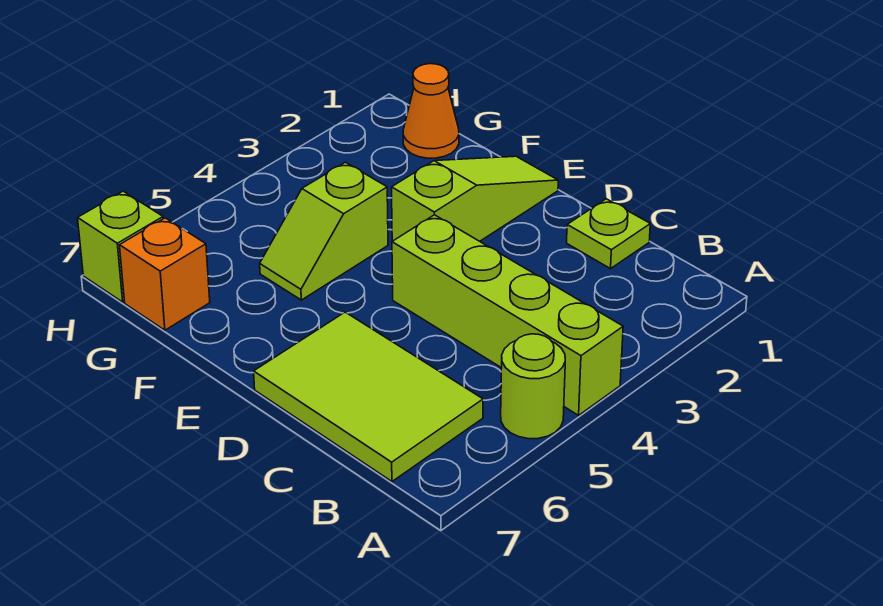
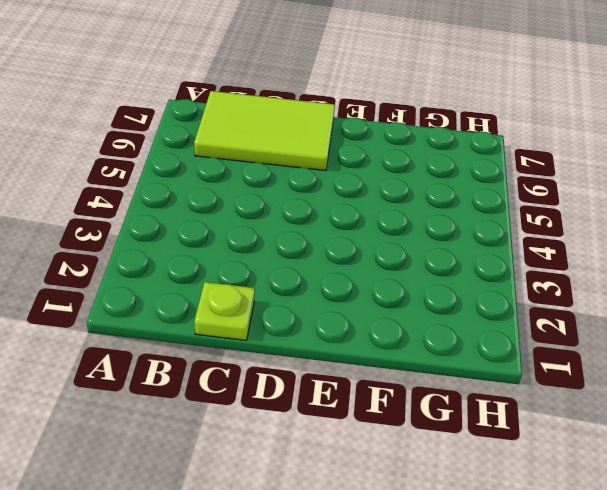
none -> lime 1x4 brick [392,215,623,415]
none -> lime 1x1 round brick [501,334,565,439]

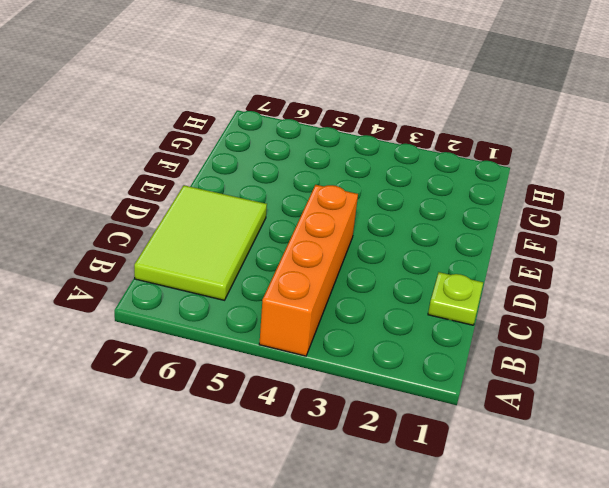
orange 1x4 brick [259,185,358,356] -> lime 1x4 brick [392,215,623,415]
none -> lime 1x1 round brick [501,334,565,439]
none -> lime 1x3 slope [392,156,558,241]

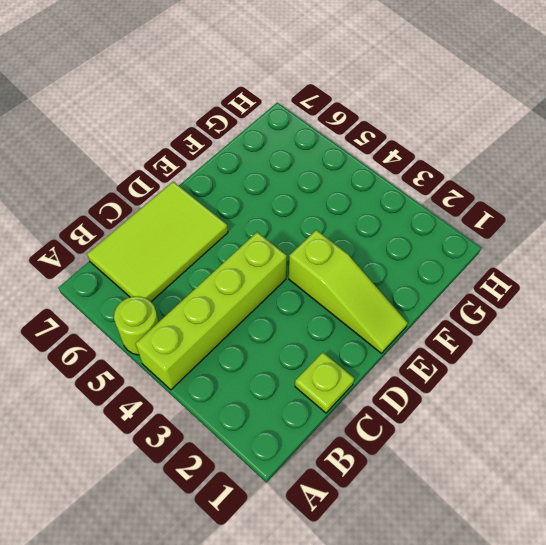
none -> lime 1x2 slope [260,162,388,300]
none -> orange 1x1 cone [403,64,459,158]

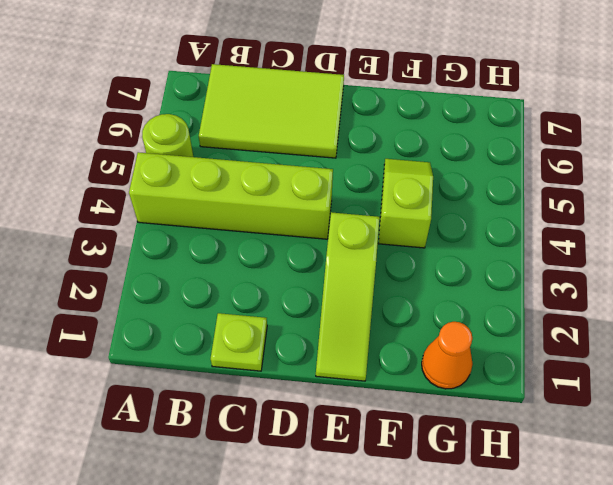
none -> orange 1x1 brick [120,218,210,330]
none -> lime 1x1 brick [78,191,163,302]

